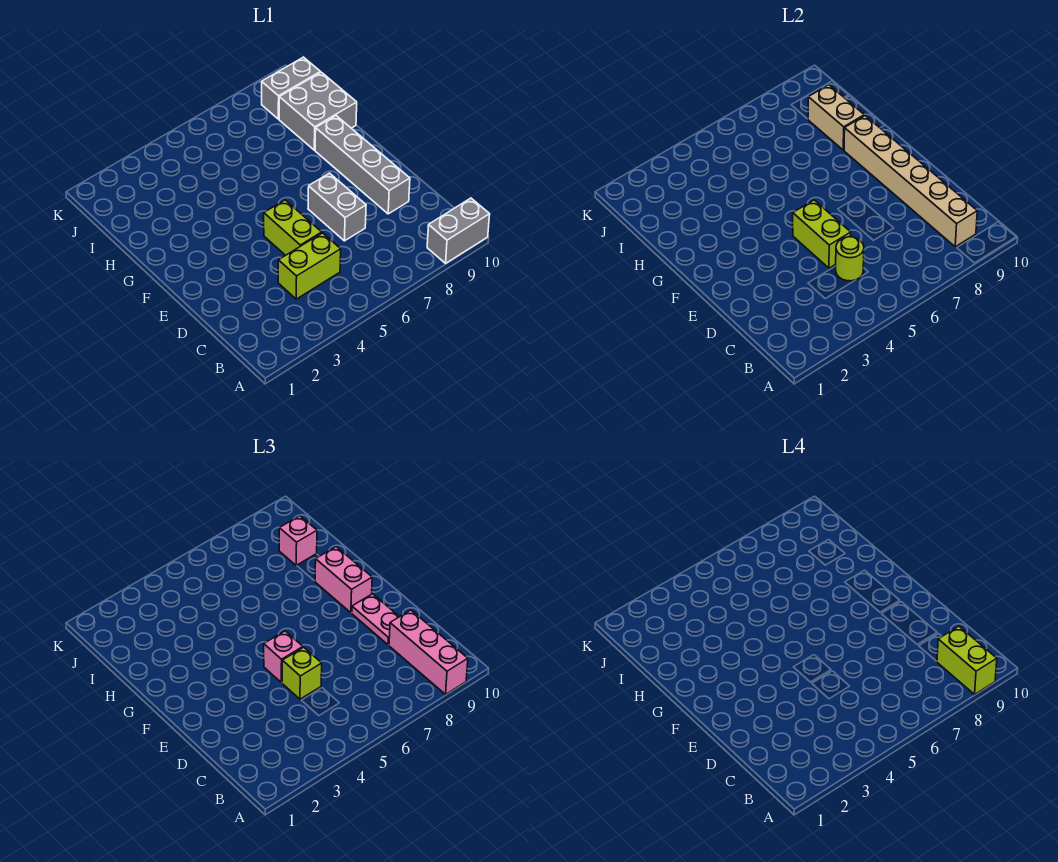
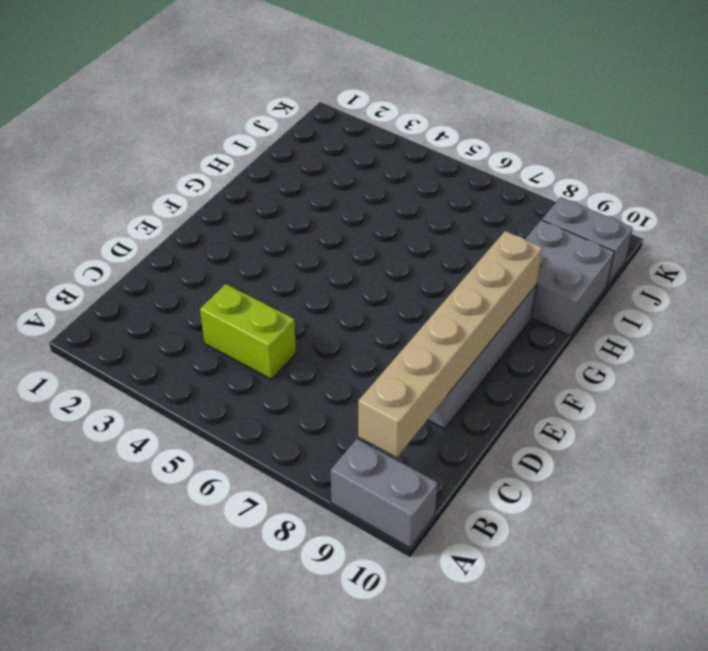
none -> lime 1x2 brick [264,200,322,255]
none -> grey 1x2 brick [308,173,366,241]
none -> lime 1x1 round brick [836,237,864,281]

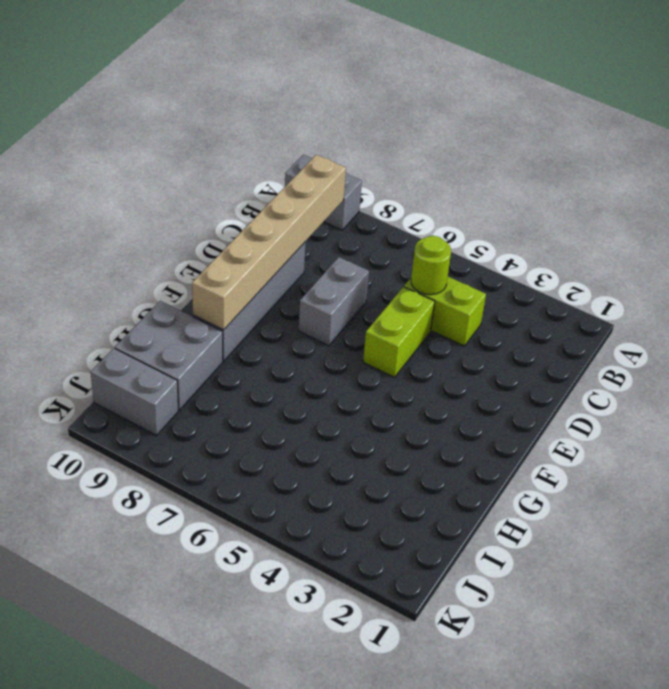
none -> lime 1x2 brick [793,200,851,268]
none -> tan 1x2 brick [808,85,864,150]
none -> pink 1x3 brick [389,610,468,694]

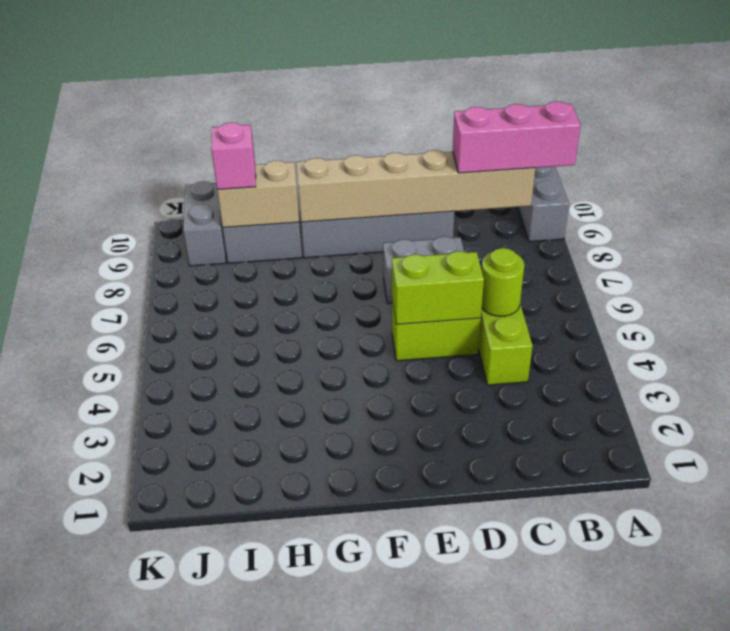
none -> lime 1x1 brick [282,647,322,699]
none -> pink 1x2 plate [351,594,399,645]
none -> pink 1x1 brick [264,631,303,683]

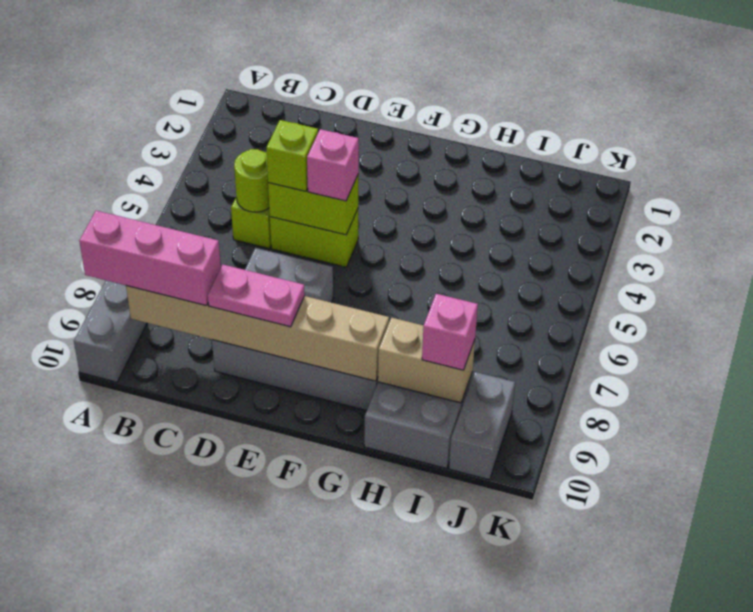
none -> pink 1x2 brick [315,547,372,613]
none -> lime 1x2 brick [937,626,997,694]

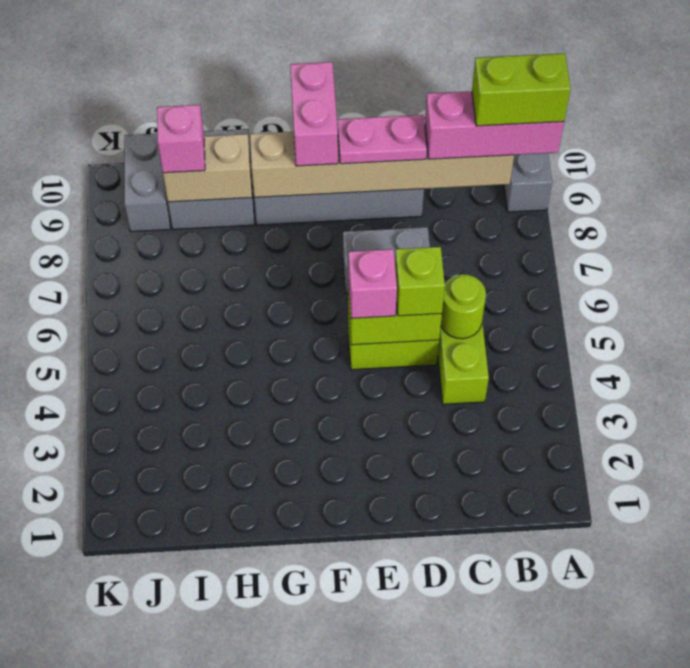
pink 1x2 brick [290,62,338,166] -> pink 1x2 brick turned to [315,547,372,613]

